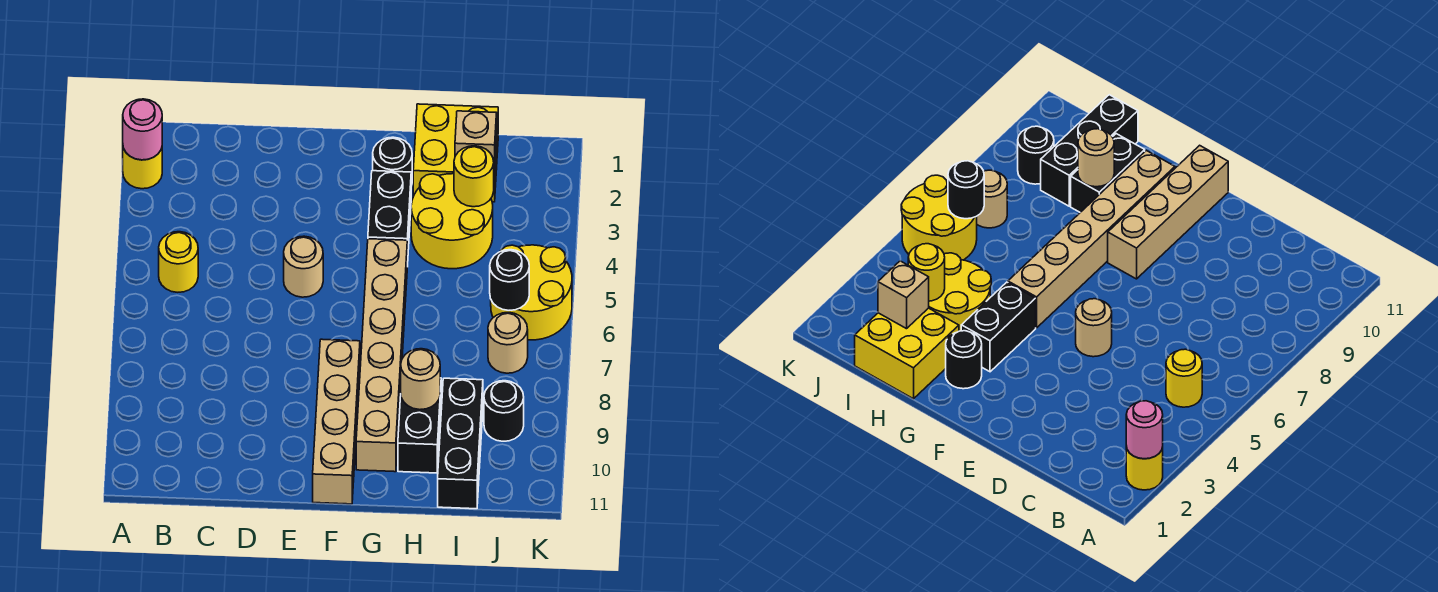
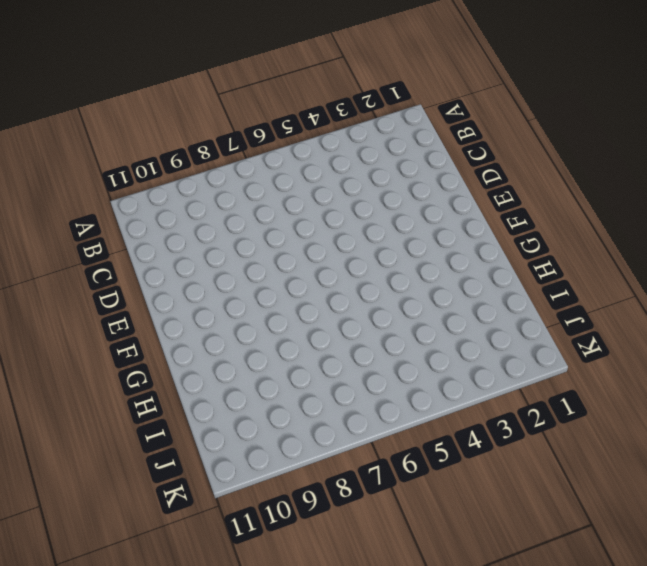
none -> yellow 1x1 round brick [123,148,162,189]
none -> yellow 1x1 round brick [159,232,198,292]
none -> tan 1x1 round brick [284,236,323,297]

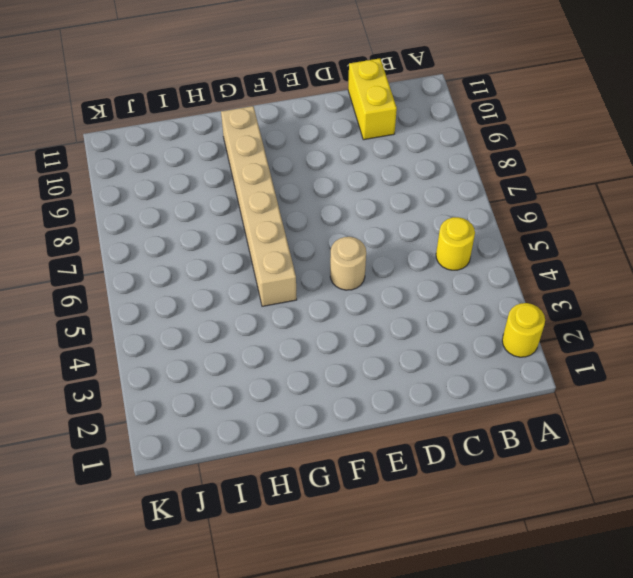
yellow 1x2 brick [348,58,397,140] -> none
none -> tan 1x4 brick [313,339,360,504]
none -> black 1x1 round brick [373,137,412,186]
none -> black 1x2 brick [368,171,411,267]

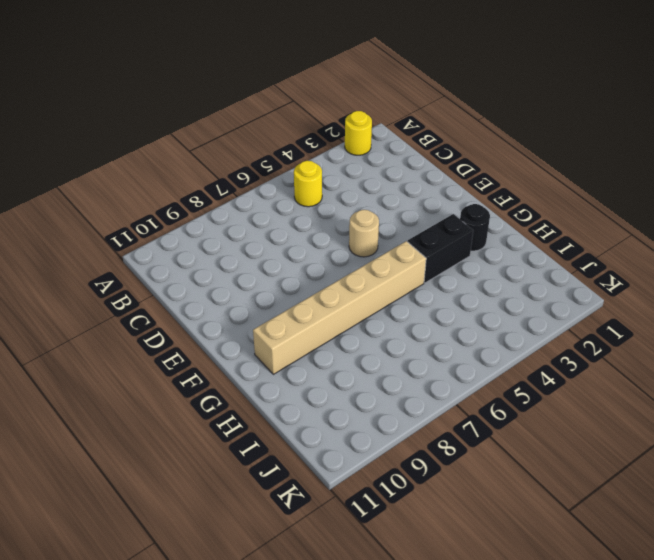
none -> tan 1x4 brick [313,339,360,504]
none -> yellow 2x2 brick [413,104,498,202]
none -> yellow 2x2 round brick [411,174,493,269]

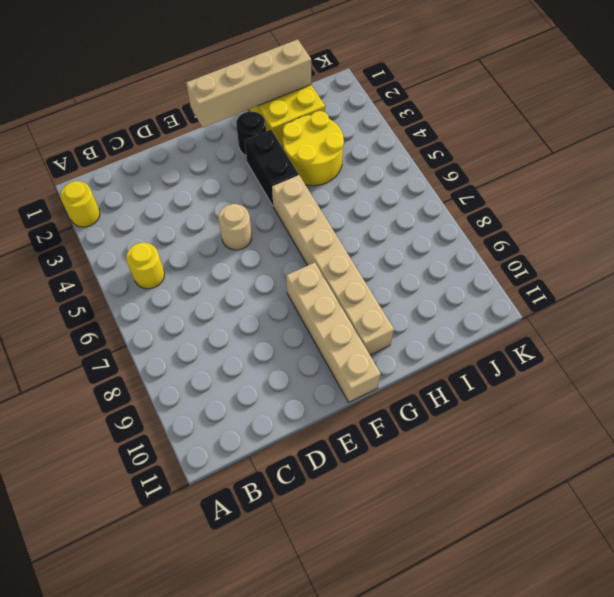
tan 1x4 brick [186,39,311,128] -> none
none -> black 1x2 brick [398,378,441,473]
none -> black 1x3 brick [438,378,483,509]
none -> yellow 2x2 round brick [491,245,572,340]

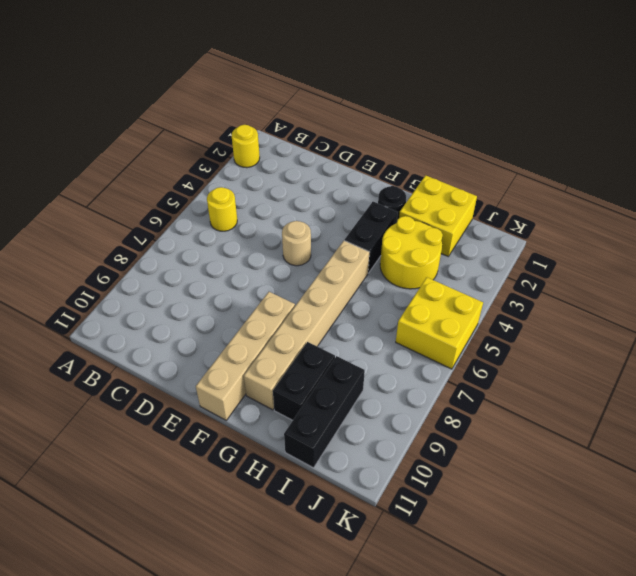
yellow 2x2 brick [396,277,483,369] -> yellow 2x2 round brick [491,245,572,340]
none -> tan 1x1 round brick [488,312,528,373]
none -> black 1x1 round brick [484,381,524,441]
none -> pink 1x1 round brick [123,99,162,160]

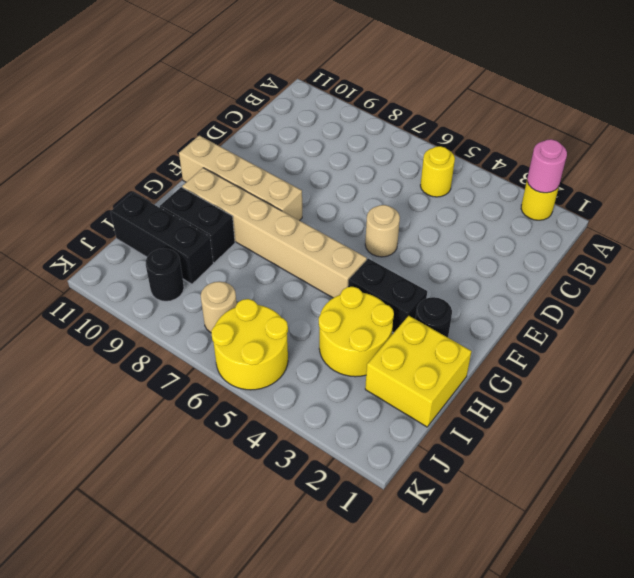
none -> tan 1x1 round brick [401,349,440,410]
none -> tan 1x1 brick [455,111,497,173]
none -> yellow 1x1 round brick [454,146,494,207]

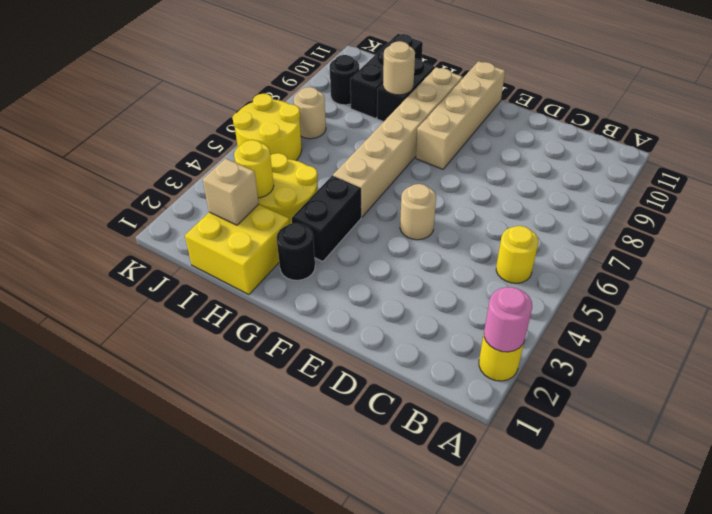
none -> black 1x1 round brick [490,250,529,310]

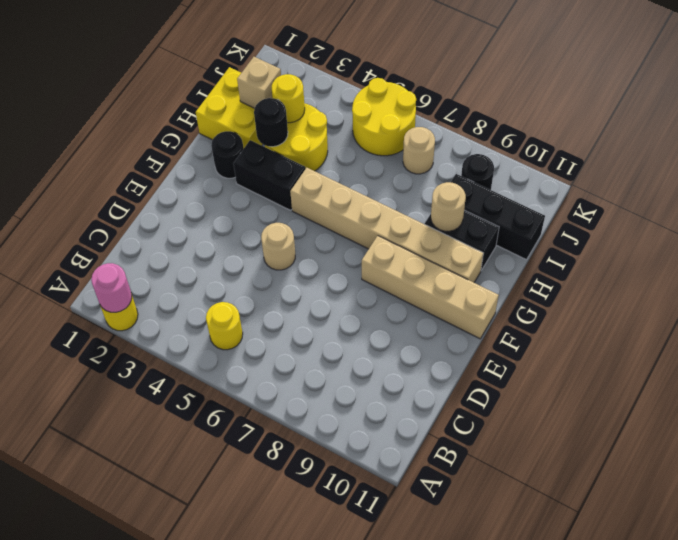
black 1x1 round brick [254,98,288,147] -> black 1x1 round brick moved to [490,250,529,310]

